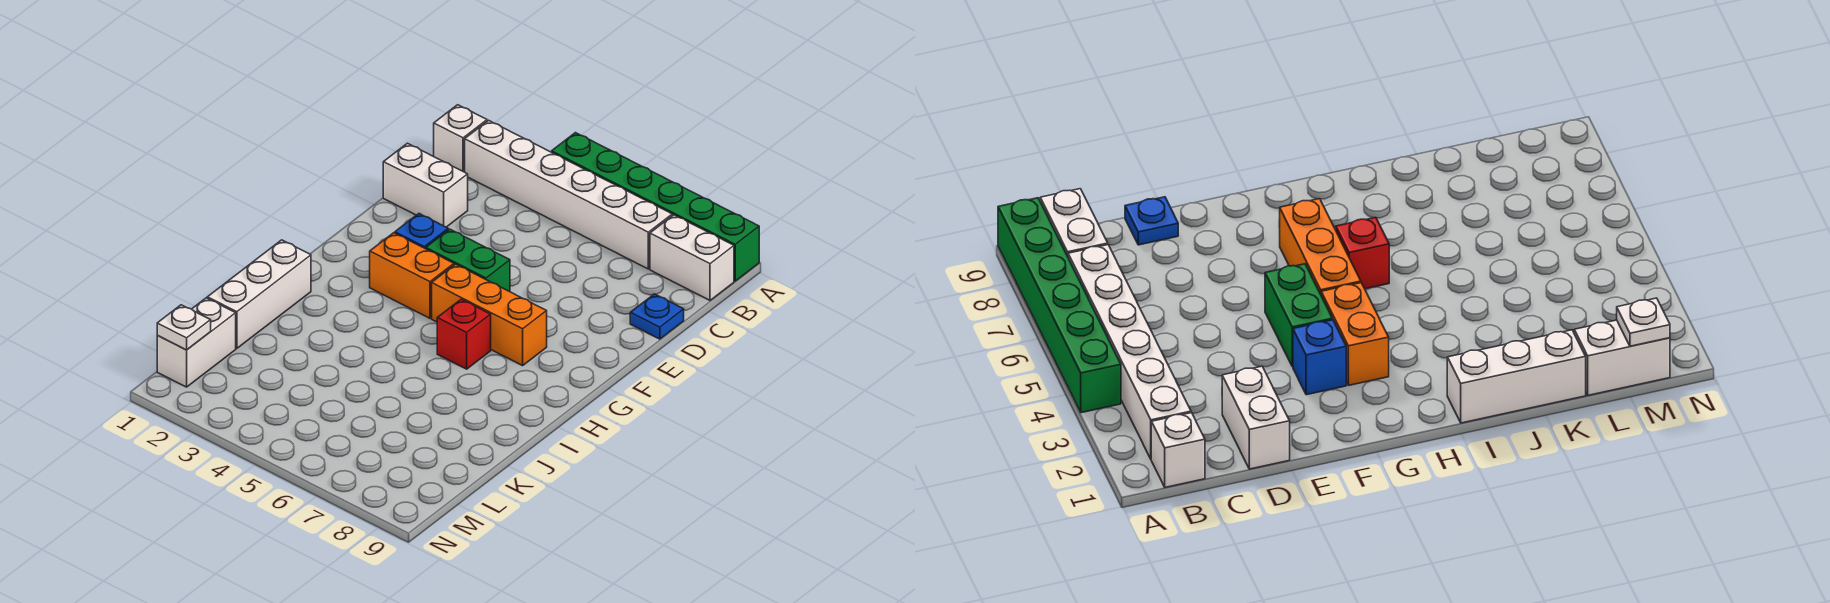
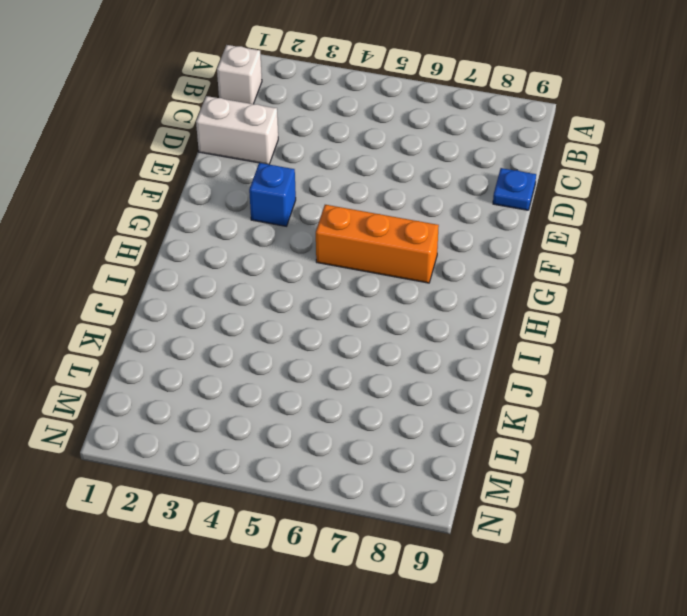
none -> green 1x6 brick [552,133,759,281]
none -> white 1x6 brick [465,120,672,269]
none -> white 1x2 brick [650,215,734,300]

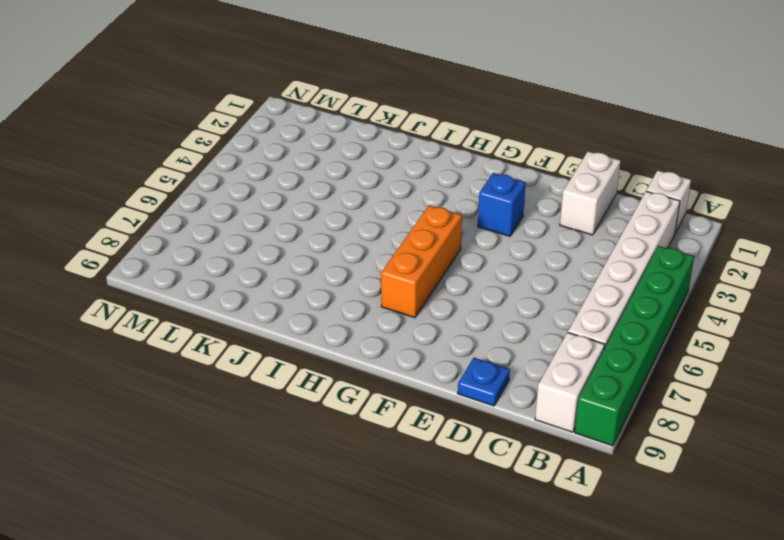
none -> green 1x2 brick [426,229,510,292]
none -> orange 1x2 brick [370,233,454,318]
none -> red 1x1 brick [437,299,491,369]

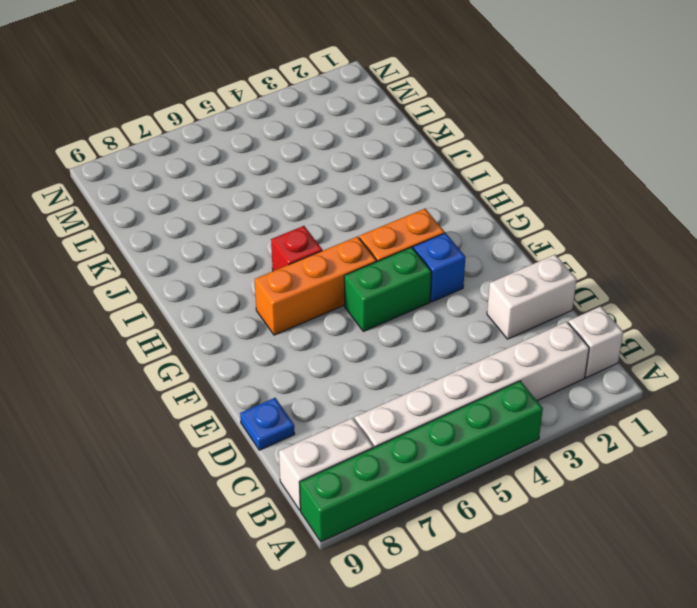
none -> white 1x3 brick [207,240,311,349]
none -> white 1x2 brick [157,298,236,387]
none -> white 1x1 plate [157,305,211,350]

